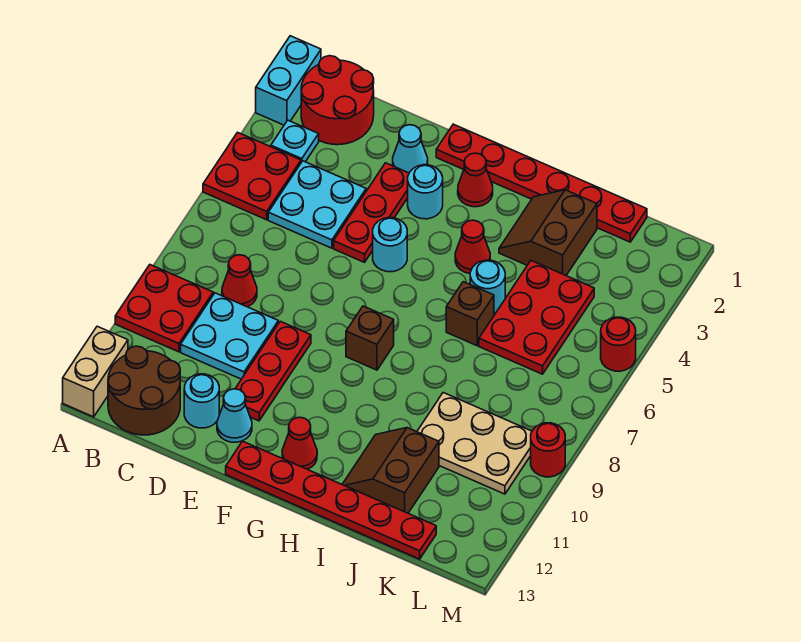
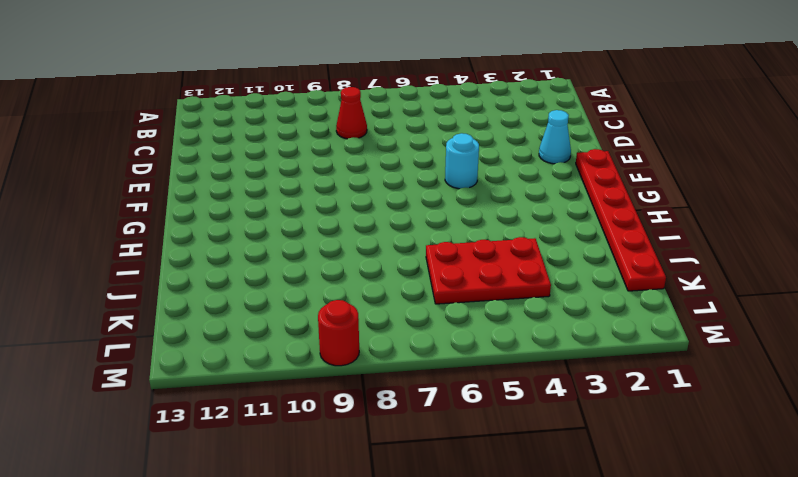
none -> cyan 1x2 brick [256,36,321,125]
none -> red 2x2 plate [203,132,301,220]
none -> red 2x2 plate [115,265,213,352]
none -> tan 1x2 brick [63,326,128,417]

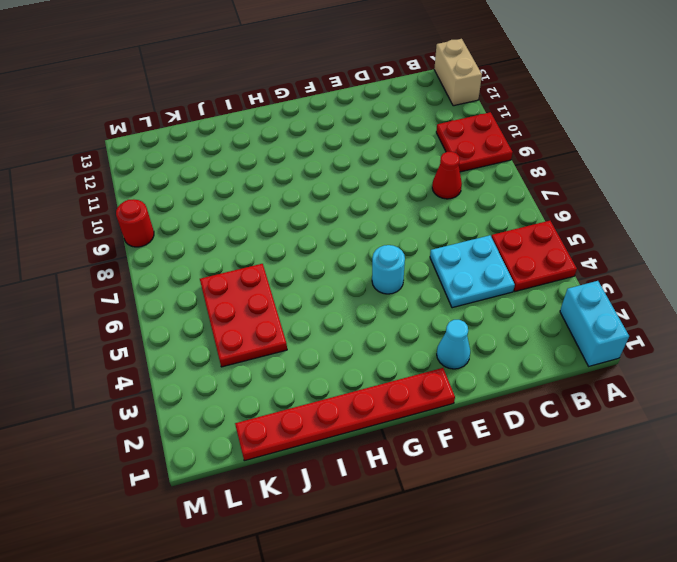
none -> red 2x2 round brick [301,56,374,145]
none -> cyan 1x1 plate [271,120,319,162]
none -> brown 2x2 round brick [108,346,180,435]
none -> cyan 2x2 plate [181,293,278,379]

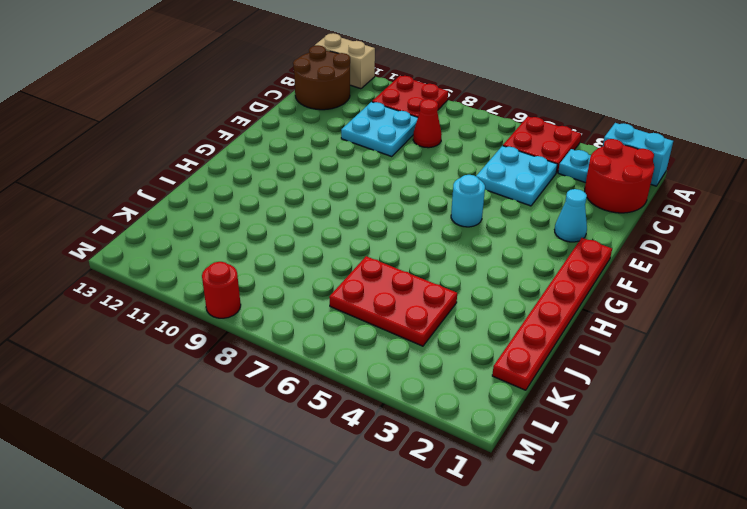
none -> cyan 1x1 round brick [184,374,219,428]
none -> red 1x3 plate [334,163,409,262]
none -> red 1x3 plate [235,321,311,421]
none -> cyan 1x1 cone [217,389,252,442]

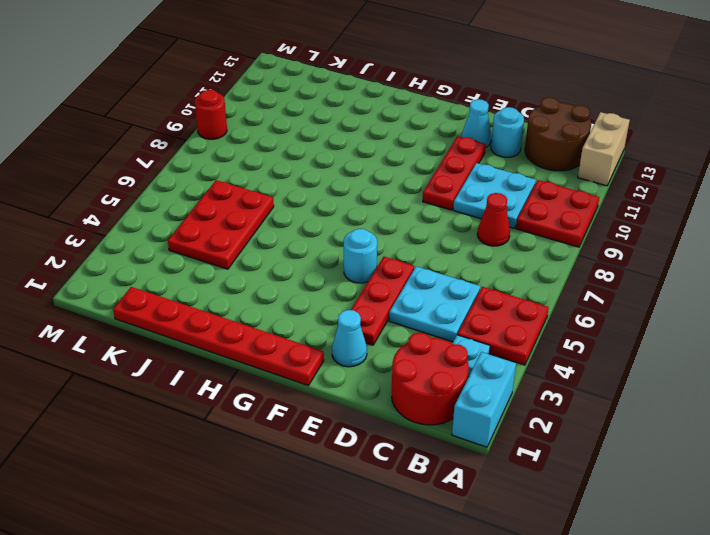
none -> cyan 1x1 round brick [408,165,443,219]
none -> red 1x6 plate [226,441,436,559]
none -> red 1x1 cone [458,153,493,207]
none -> brown 1x1 brick [346,306,394,370]

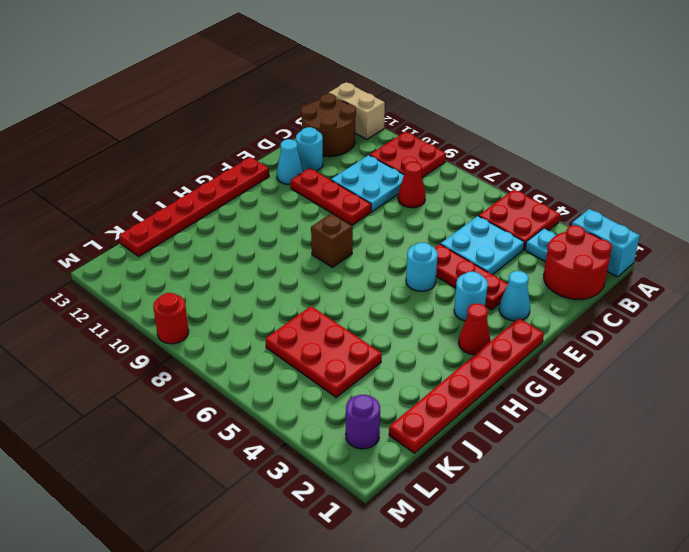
purple 1x1 round brick [346,395,380,449] -> none
none -> red 1x1 cone [282,417,317,469]
none -> red 1x1 cone [455,220,490,274]
none -> brown 2x2 slope [499,190,597,275]
none -> cyan 1x1 round brick [470,260,505,313]

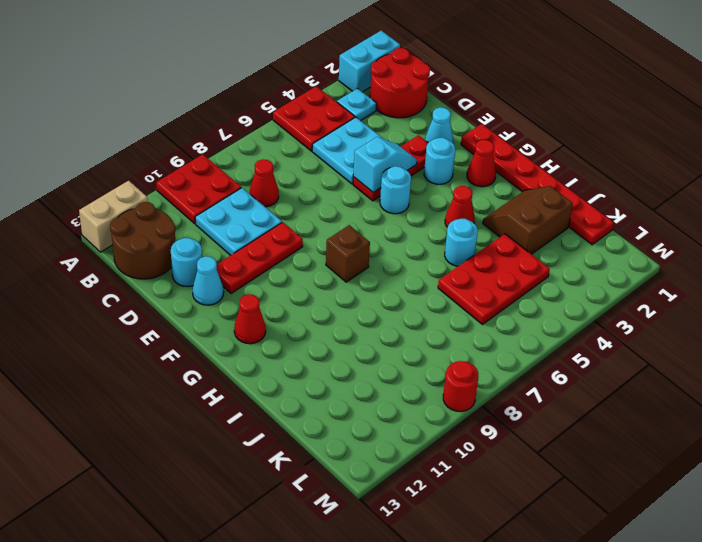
cyan 1x2 slope [353,137,417,192] -> none
none -> red 1x6 plate [226,441,436,559]
none -> brown 1x1 brick [446,282,494,346]
none -> brown 2x2 slope [342,428,439,513]
none -> tan 2x3 plate [417,393,532,494]

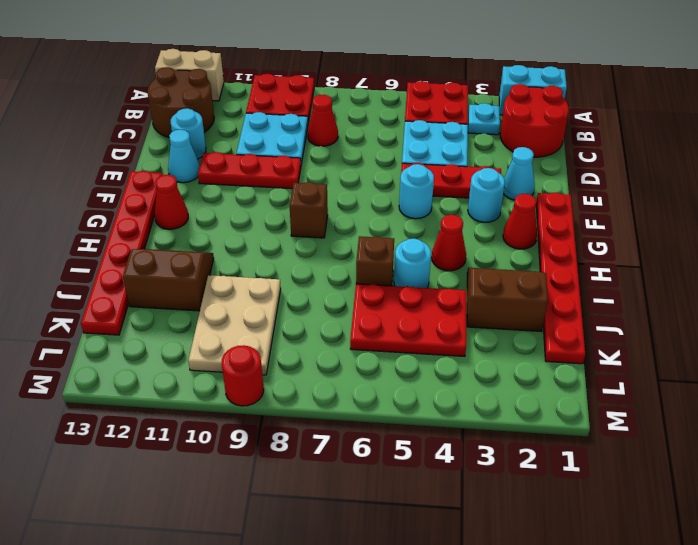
none -> red 1x1 round brick [601,317,636,371]

